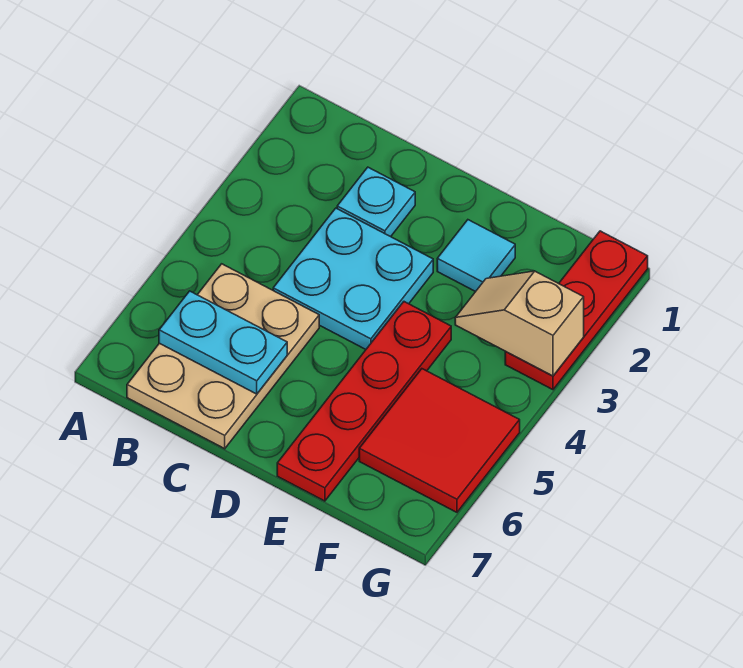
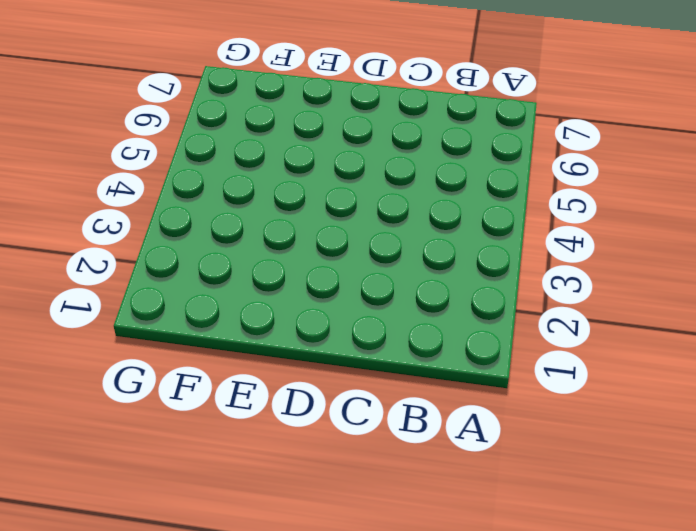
none -> tan 2x3 plate [127,264,319,449]
none -> cyan 1x1 plate [337,167,415,237]

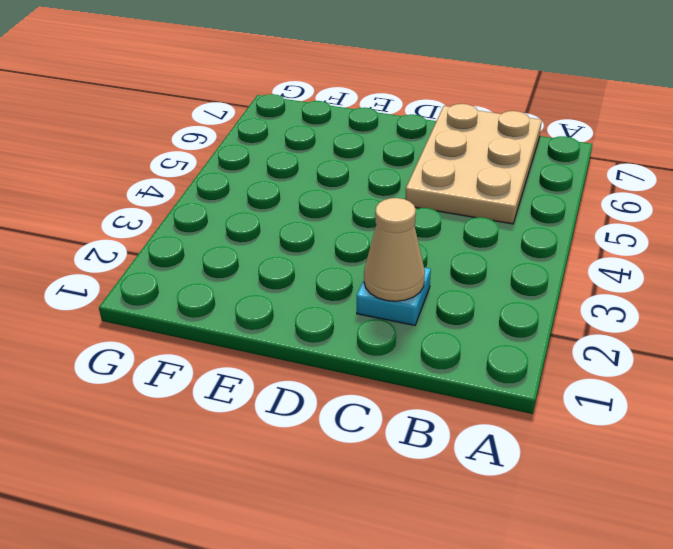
tan 1x1 cone [364,198,425,301] -> none
none -> cyan 2x2 plate [273,208,433,349]
none -> cyan 1x1 tile [437,220,515,292]

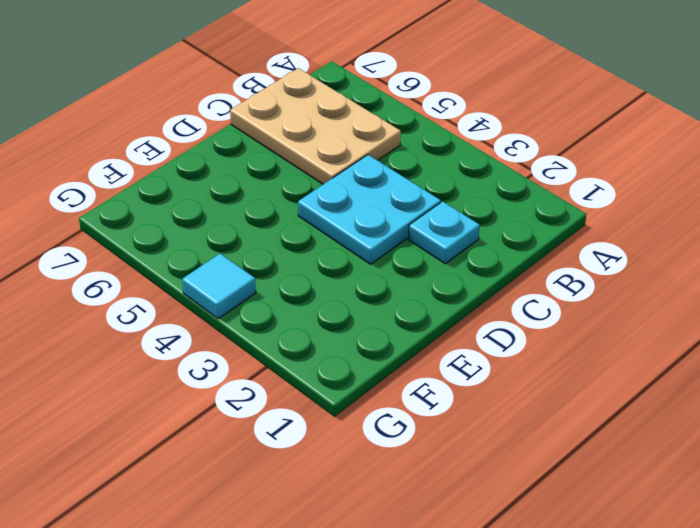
cyan 1x1 tile [182,254,256,319] -> cyan 1x1 tile moved to [437,220,515,292]
none -> red 1x4 plate [277,302,451,501]
none -> red 2x2 tile [359,369,520,512]

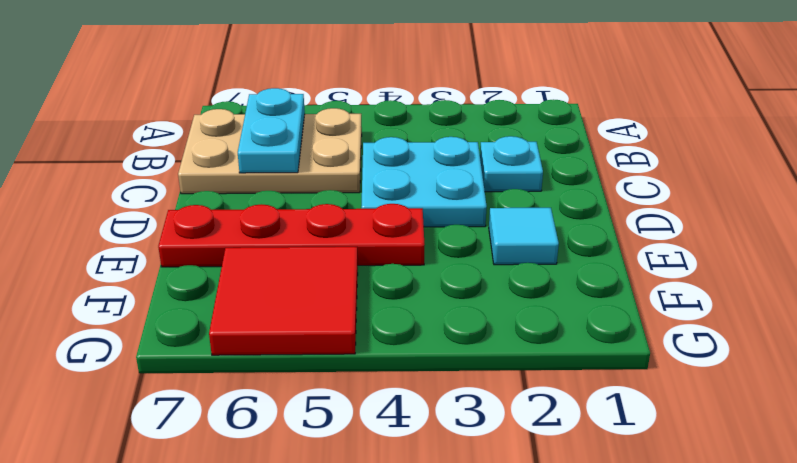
none -> red 1x3 plate [505,231,648,390]
none -> tan 1x2 slope [455,271,584,376]

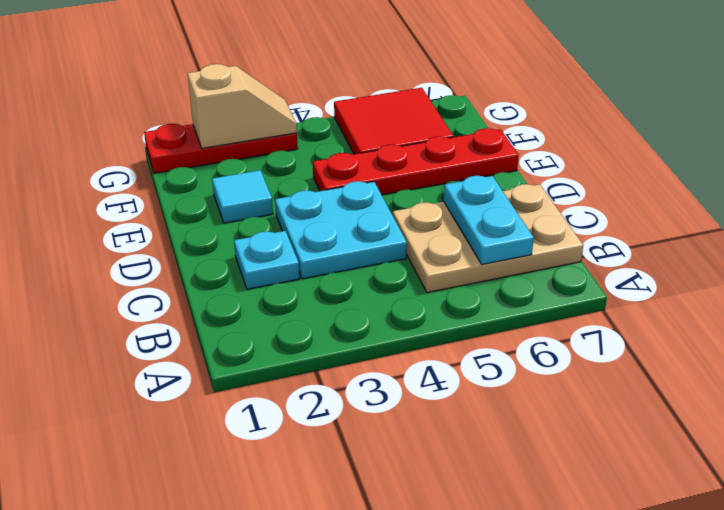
tan 1x2 slope [188,64,297,148] -> tan 1x2 slope turned to [455,271,584,376]

